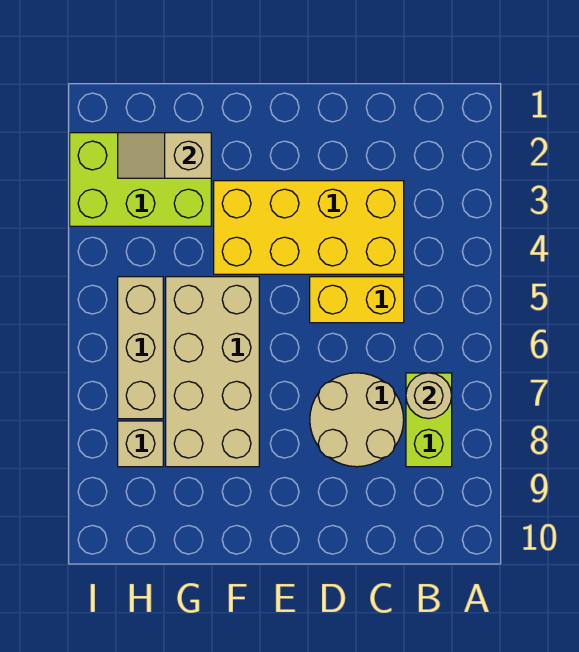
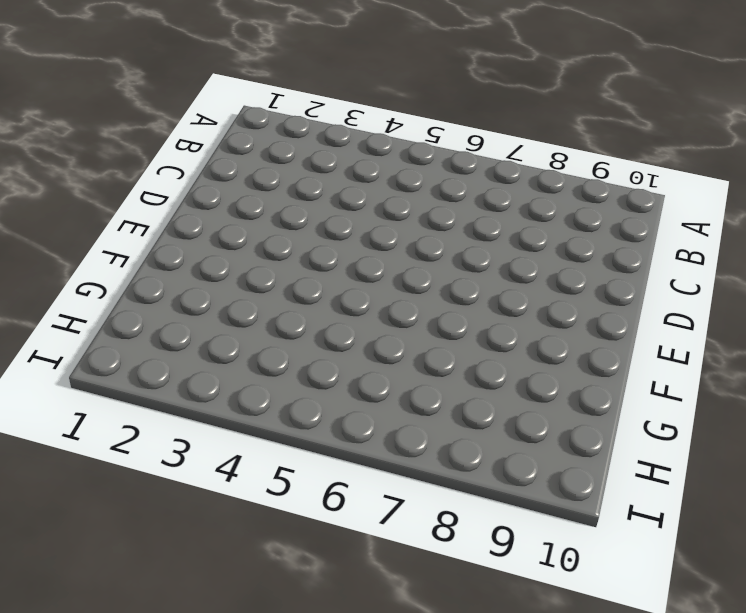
none -> lime 1x2 brick [406,373,452,467]
none -> yellow 2x4 brick [214,181,404,274]

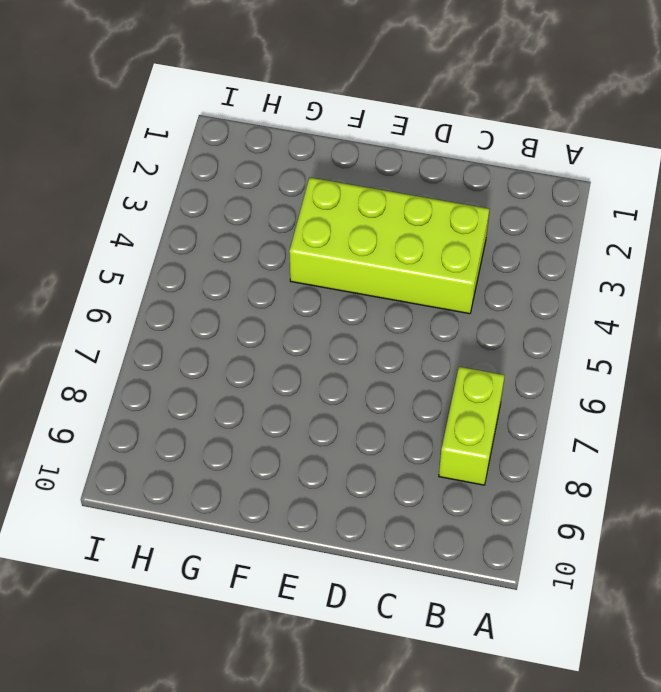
lime 2x4 brick [289,178,489,314] -> yellow 2x4 brick [214,181,404,274]
none -> yellow 1x2 brick [310,277,404,323]
none -> tan 2x2 round brick [310,373,404,467]

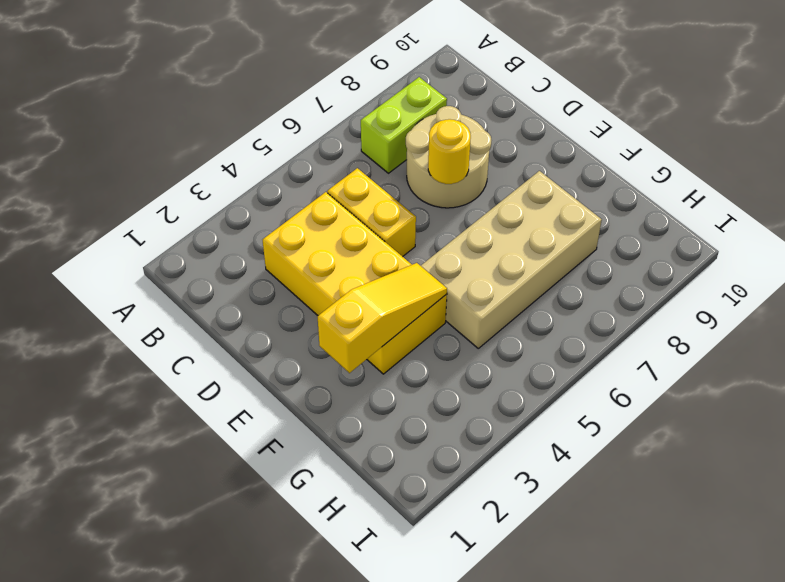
yellow 1x1 round brick [428,119,471,184] -> none
yellow 1x3 slope [318,263,447,373] -> none
none -> lime 2x3 brick [70,133,211,226]
none -> tan 1x3 brick [118,277,163,419]

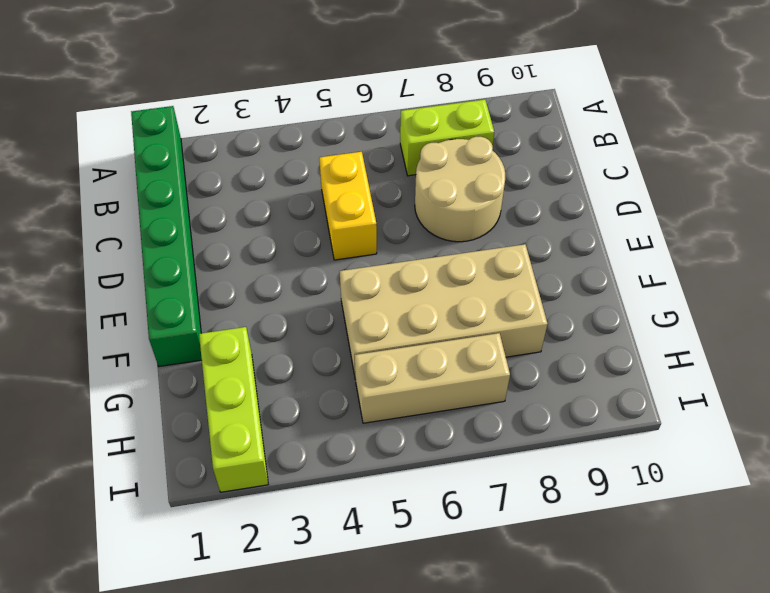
green 1x6 brick [131,106,202,367] -> none
lime 1x3 brick [199,327,268,492] -> lime 2x3 brick [70,133,211,226]
none -> yellow 2x4 brick [214,181,404,274]
none -> tan 1x1 brick [118,421,163,467]

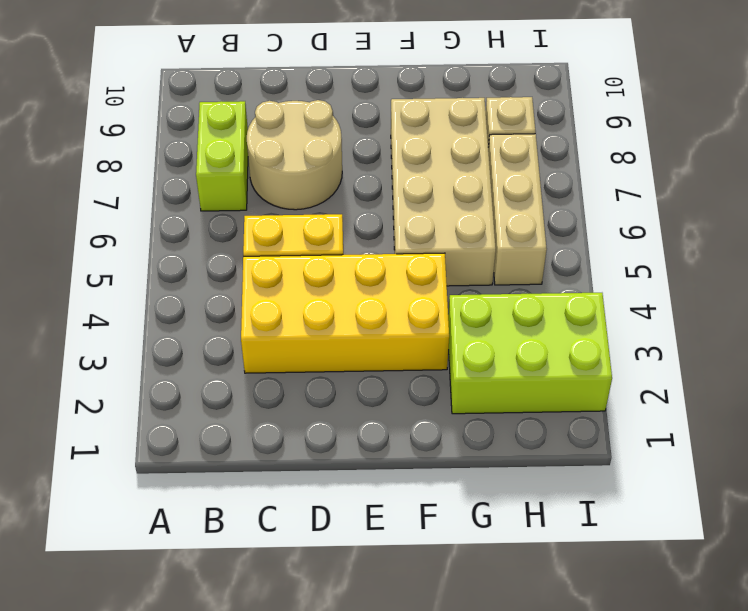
none -> tan 1x1 round brick [406,373,452,419]
none -> tan 1x2 slope [118,133,211,178]

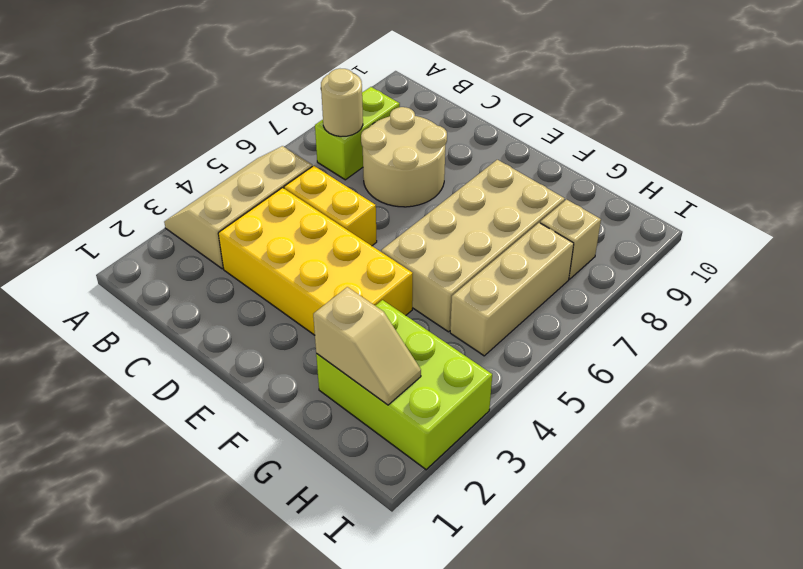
tan 2x3 slope [164,146,312,269] -> none

